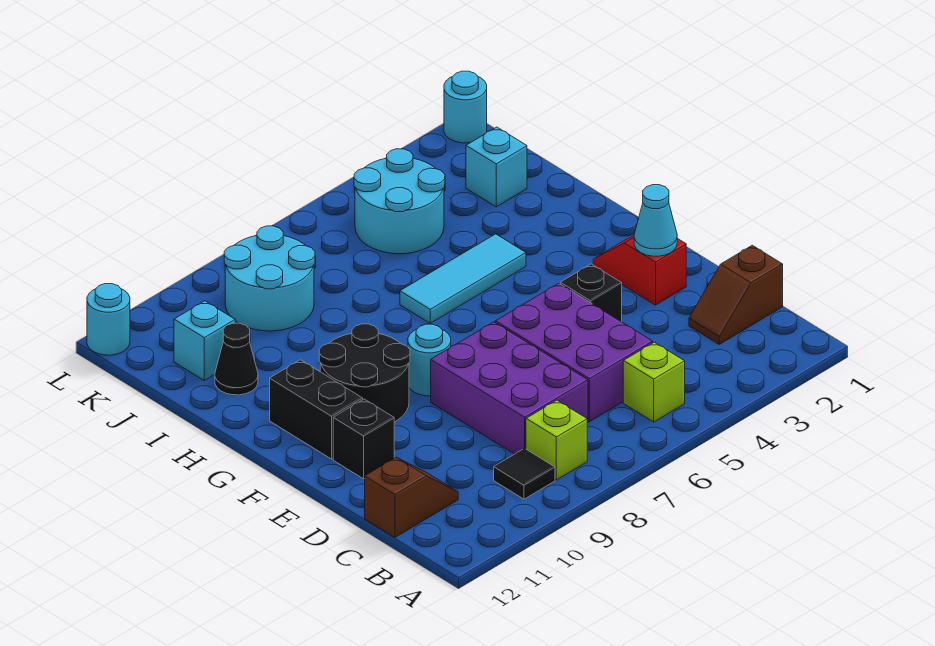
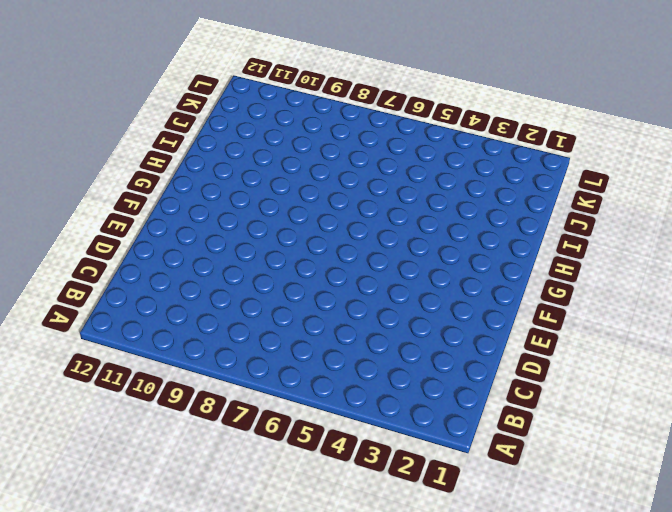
none -> lime 1x1 brick [623,342,685,422]
none -> lime 1x1 brick [526,400,587,480]
none -> black 1x1 tile [494,448,555,499]

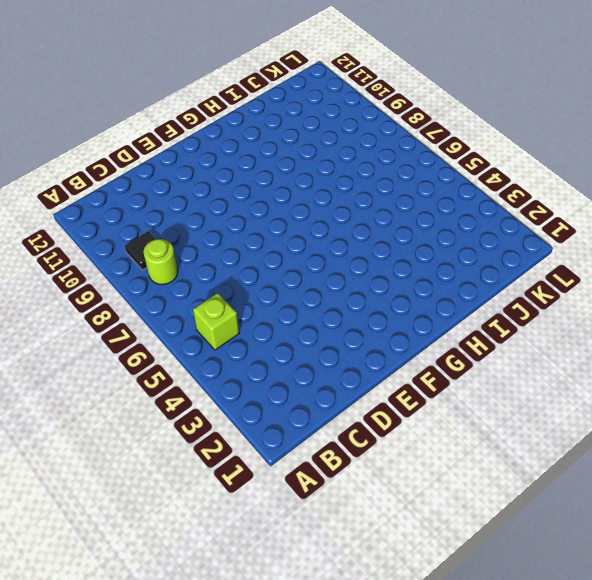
lime 1x1 round brick [143,239,178,284] -> lime 1x1 brick [526,400,587,480]
none -> brown 1x2 slope [689,245,783,344]
none -> purple 2x3 brick [495,283,653,422]
none -> purple 2x3 brick [431,322,588,454]

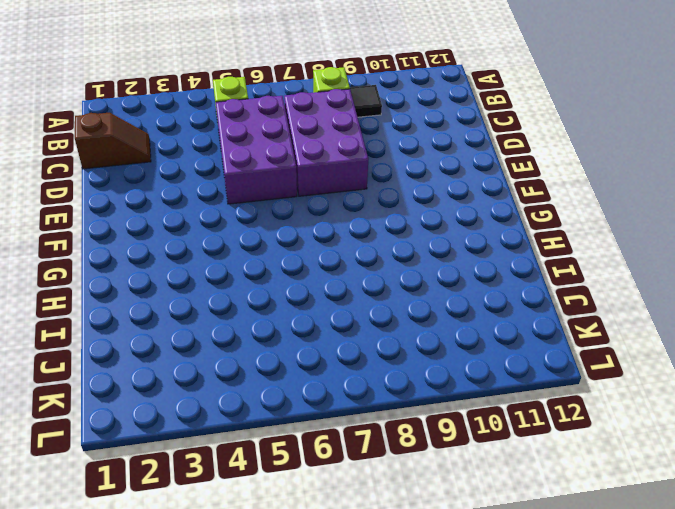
none -> brown 1x2 slope [365,457,458,537]
none -> red 1x2 slope [593,236,686,305]
none -> black 1x1 brick [560,264,622,322]

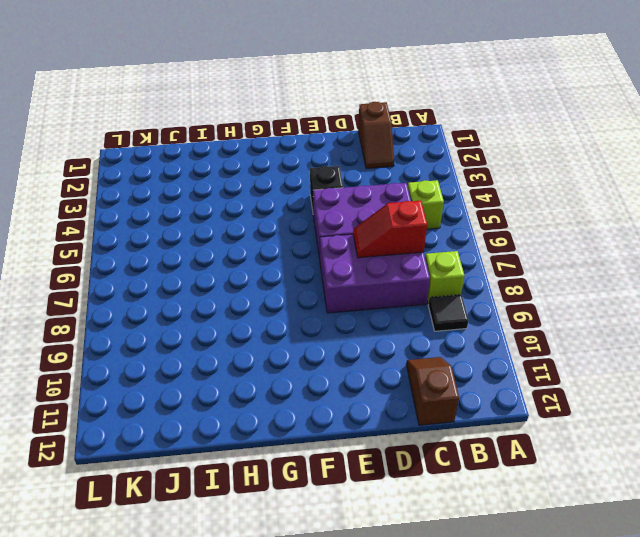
red 1x2 slope [353,201,427,258] -> red 1x2 slope moved to [593,236,686,305]
none -> black 1x1 brick [333,399,394,479]
none -> cyan 1x1 round brick [408,324,451,396]
none -> black 2x2 round brick [319,324,410,422]

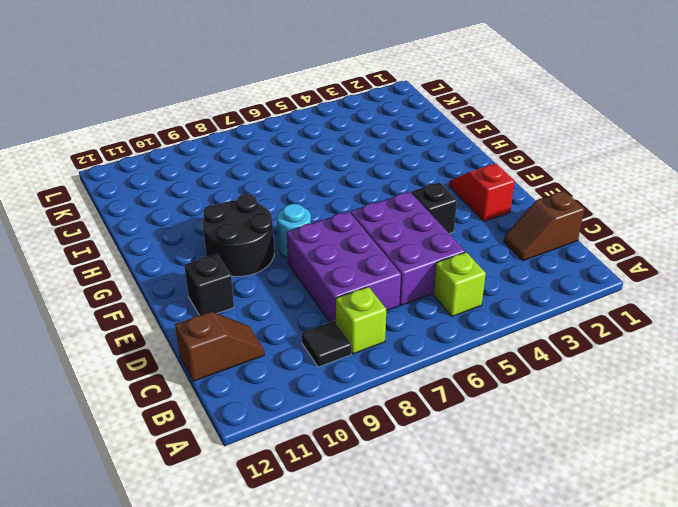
none -> black 1x2 brick [270,360,363,459]
none -> cyan 1x3 tile [400,234,526,323]
none -> black 1x1 cone [215,323,258,395]

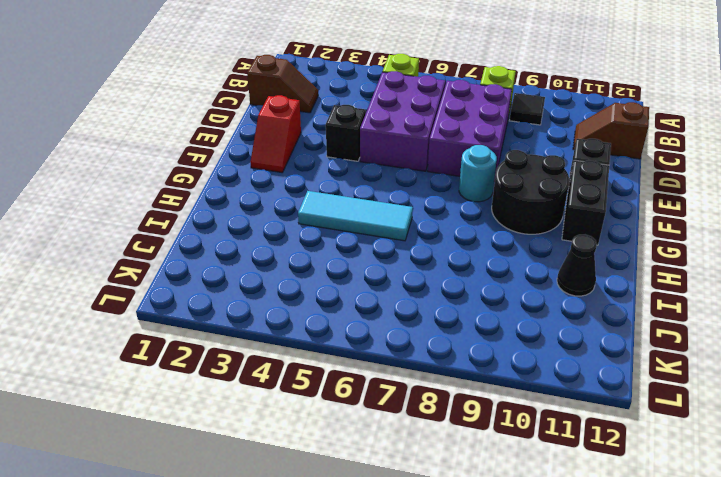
none -> cyan 1x1 brick [466,127,527,207]
none -> cyan 2x2 round brick [354,149,445,254]
none -> cyan 2x2 round brick [224,226,315,331]

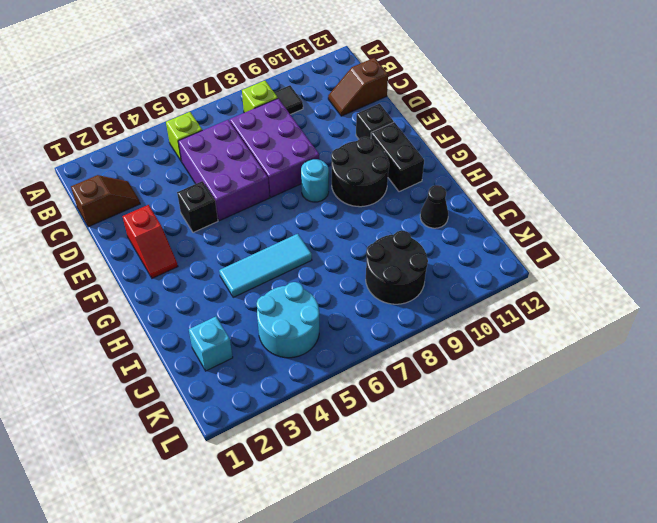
black 2x2 round brick [366,231,428,304] -> cyan 2x2 round brick [224,226,315,331]
none -> cyan 1x1 brick [174,301,235,380]
none -> cyan 1x1 round brick [444,71,487,143]
none -> cyan 1x1 round brick [87,284,130,355]

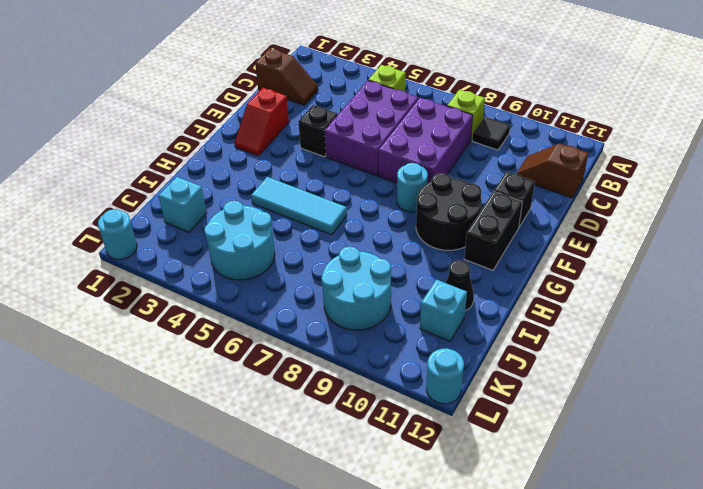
none -> cyan 1x1 cone [634,185,677,256]

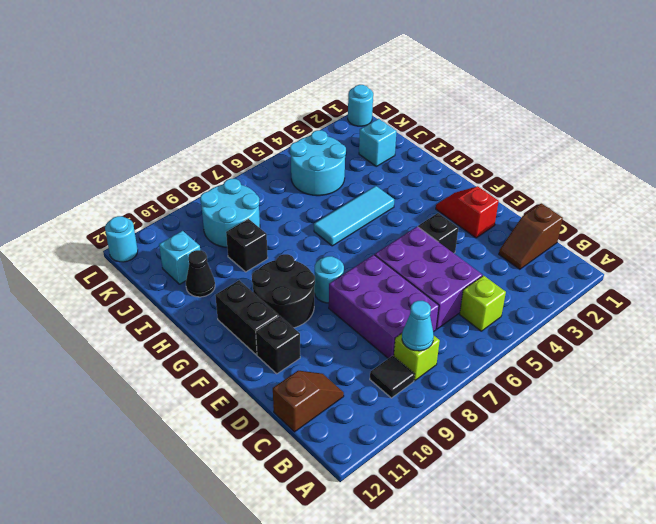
cyan 1x1 cone [402,301,434,351] -> cyan 1x1 cone moved to [634,185,677,256]
black 1x1 brick [226,219,268,272] -> none

